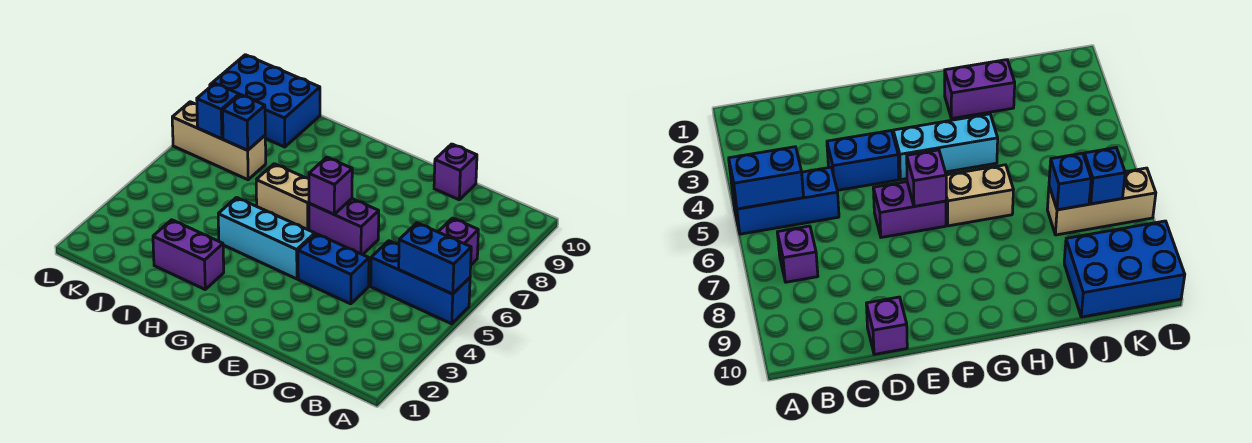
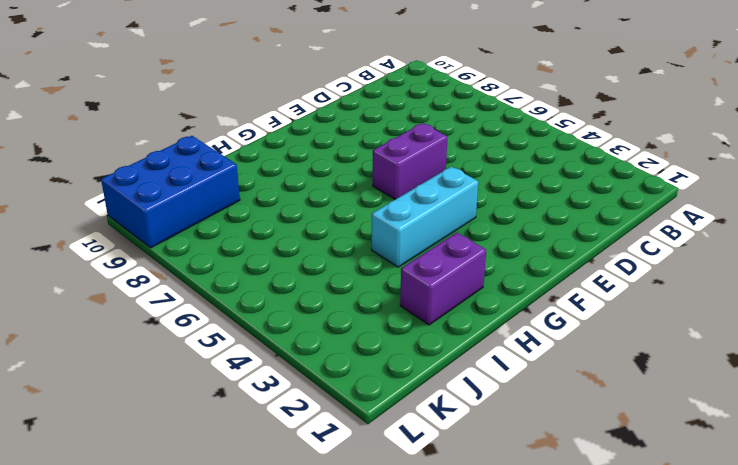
none -> blue 1x3 brick [371,241,470,324]
none -> purple 1x1 brick [438,218,478,265]
none -> blue 1x2 brick [298,234,369,304]

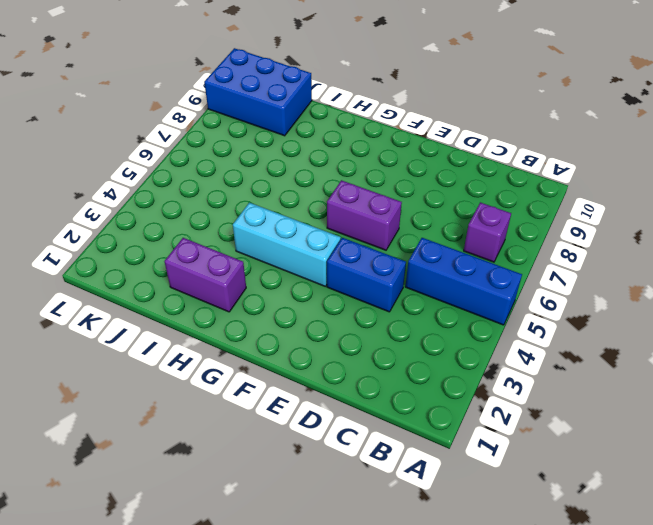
none -> purple 1x1 brick [434,144,477,200]
none -> tan 1x2 brick [256,164,309,230]
none -> tan 1x3 brick [172,102,266,180]

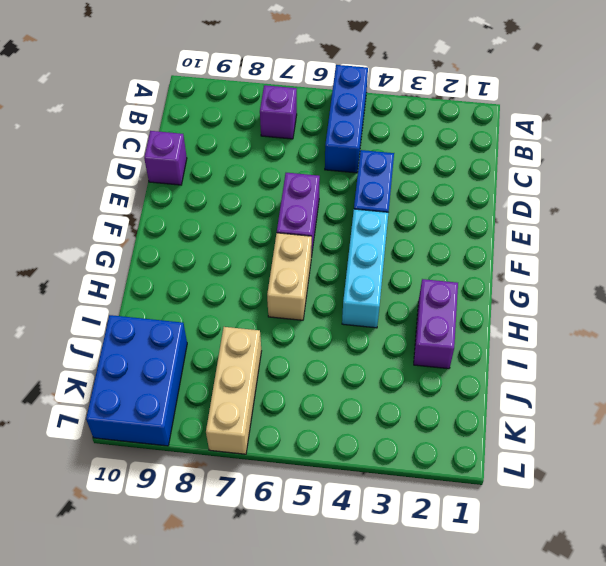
none -> blue 1x2 brick [399,223,471,294]
none -> purple 1x1 brick [309,157,352,214]
none -> blue 1x1 brick [223,95,265,150]

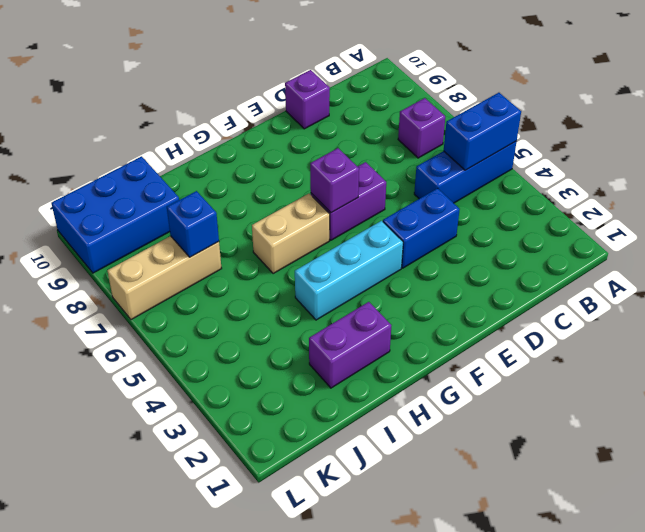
none -> blue 1x1 brick [197,83,239,139]

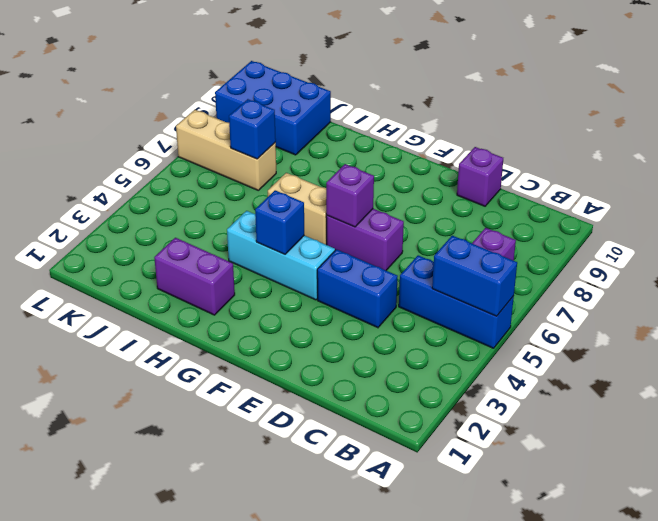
blue 1x1 brick [255,190,304,254] -> blue 1x1 brick moved to [197,83,239,139]

